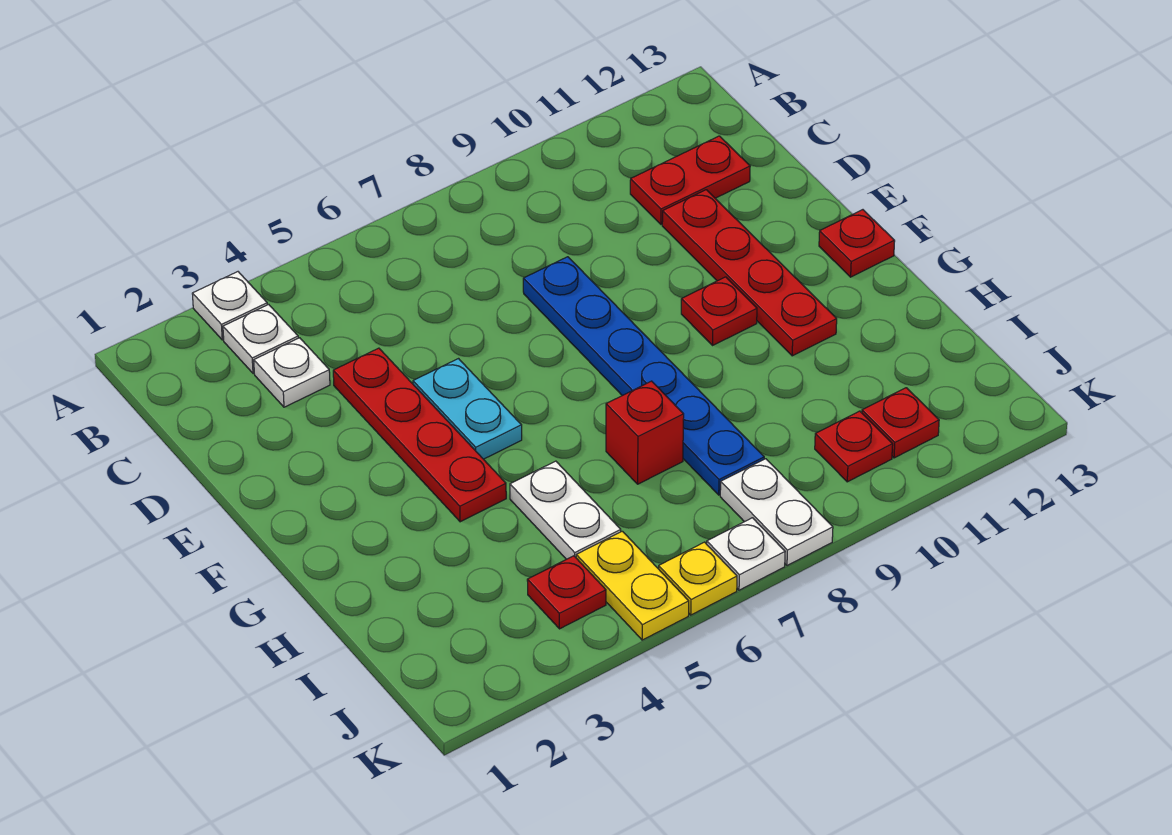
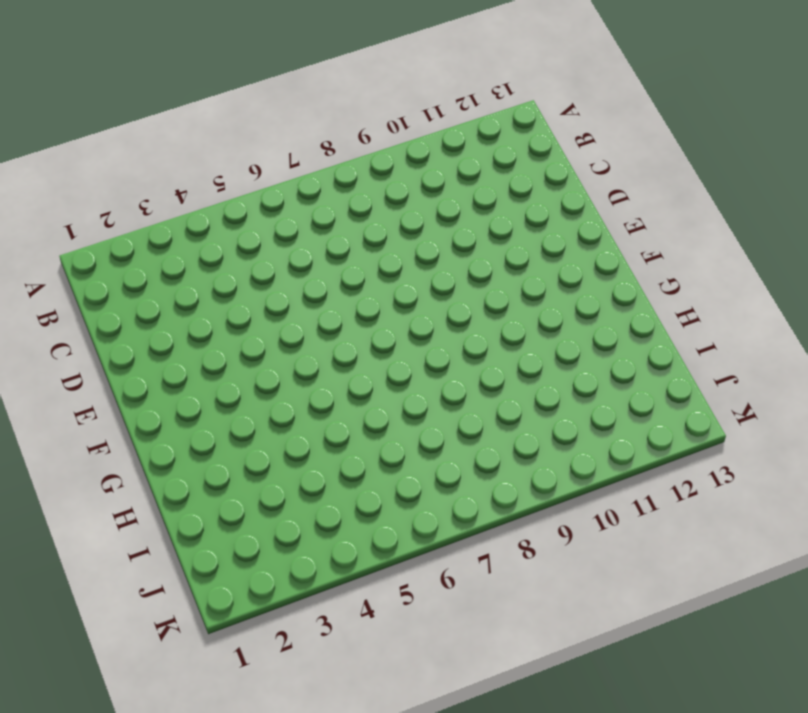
none -> white 1x1 plate [192,272,267,340]
none -> white 1x1 plate [223,304,298,373]
none -> white 1x1 plate [254,338,330,407]

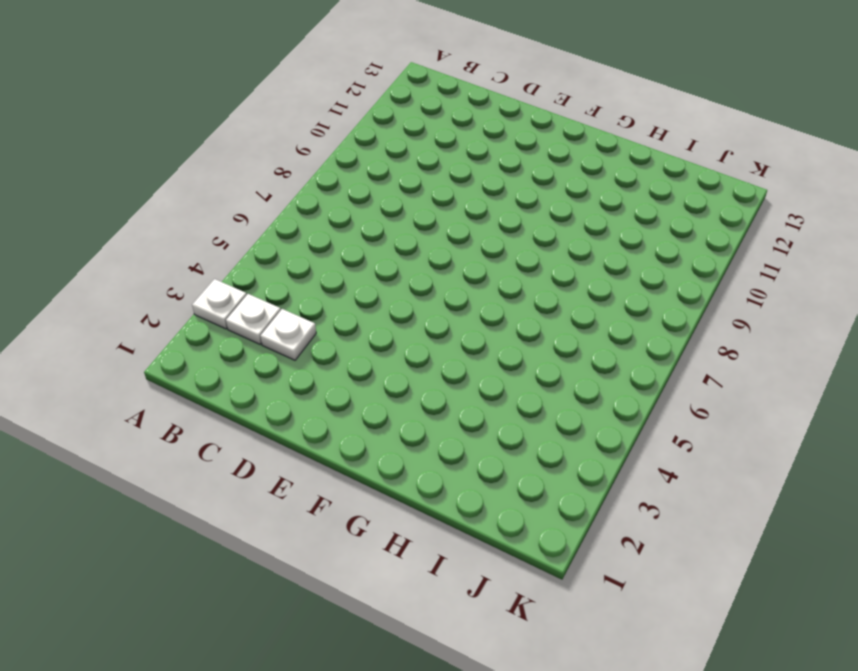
none -> red 1x2 plate [630,136,750,224]
none -> red 1x4 plate [333,348,506,522]
none -> blue 1x6 plate [523,257,764,495]

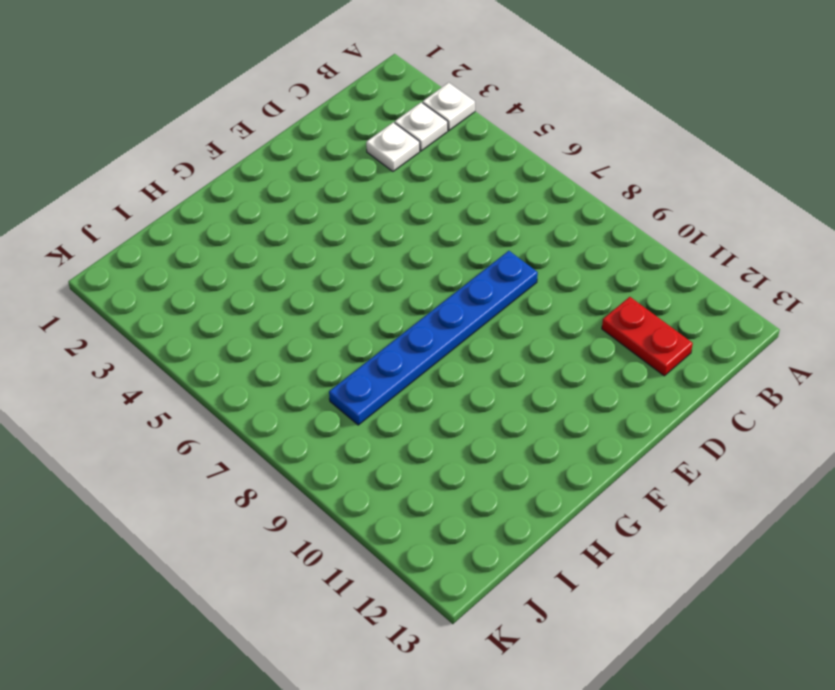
none -> red 1x4 plate [333,348,506,522]
none -> red 1x4 plate [662,190,837,356]
none -> cyan 1x2 plate [413,359,522,459]

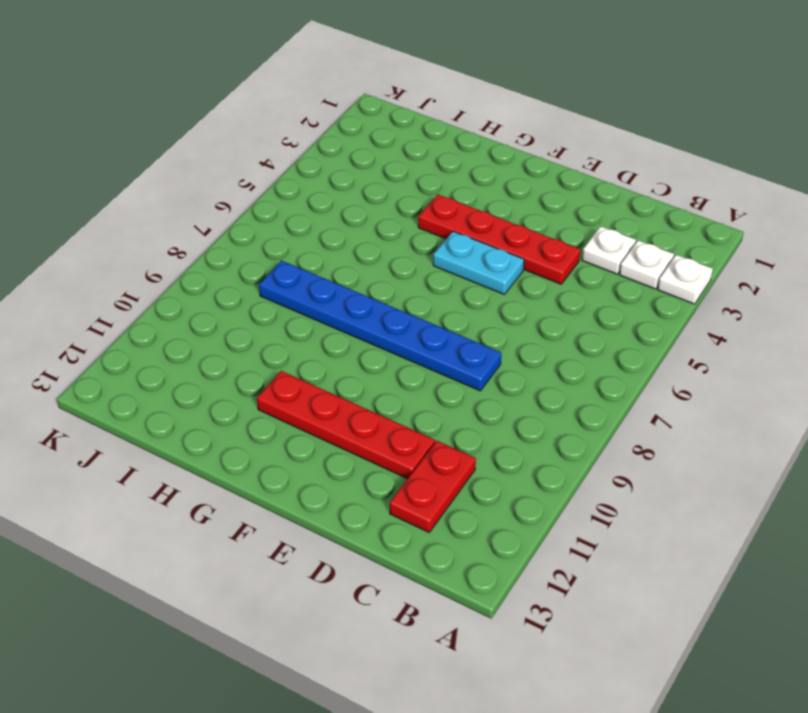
none -> red 1x1 plate [681,277,757,345]
none -> red 1x1 plate [819,210,895,277]
none -> white 1x2 plate [510,461,621,559]

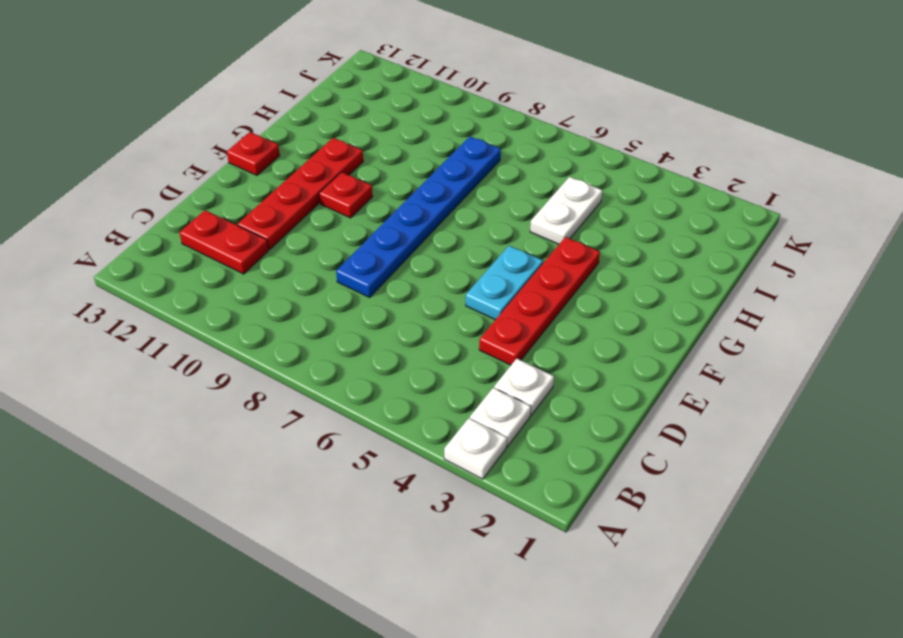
none -> red 1x1 brick [606,381,684,484]
none -> red 1x1 plate [527,556,606,629]
none -> yellow 1x2 plate [576,531,689,640]

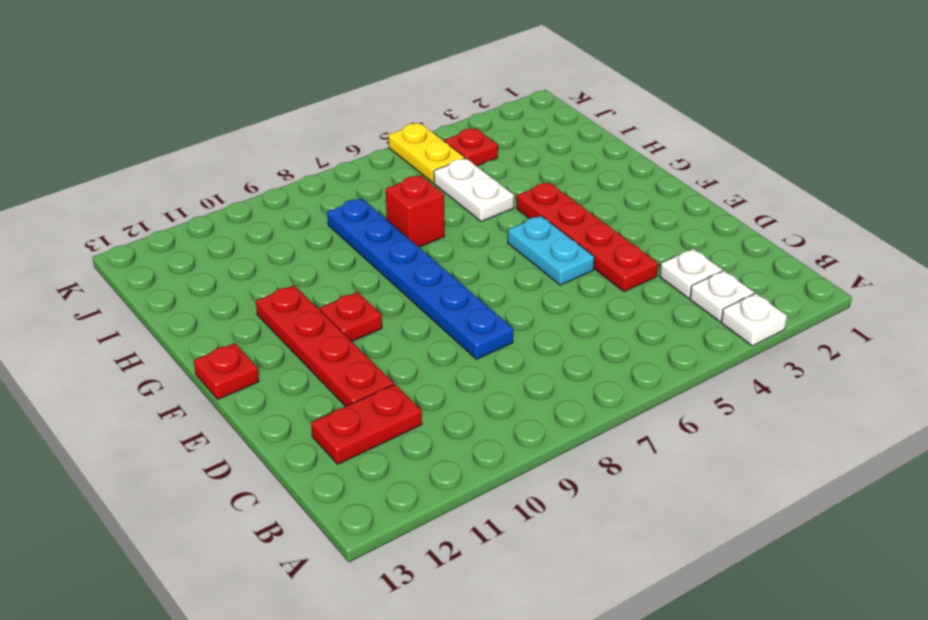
none -> white 1x2 plate [720,459,833,566]
none -> red 1x1 plate [815,411,893,482]
none -> red 1x1 plate [862,388,939,458]

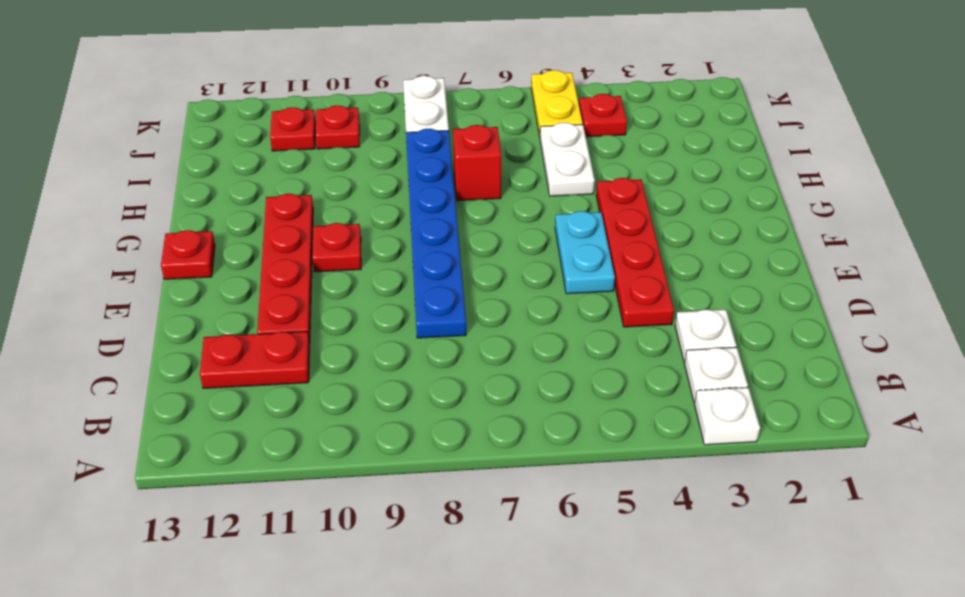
none -> yellow 1x1 plate [659,542,737,615]
none -> white 1x1 plate [707,518,785,590]

